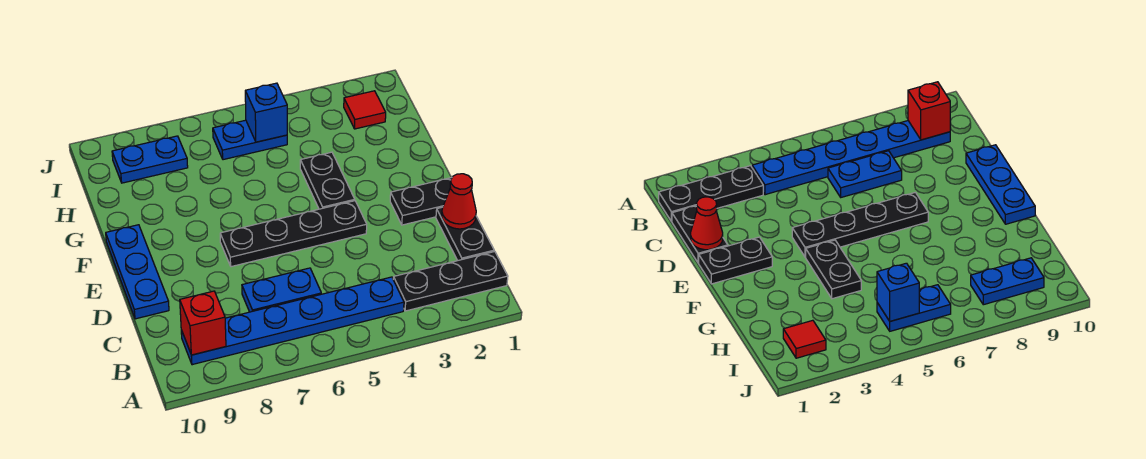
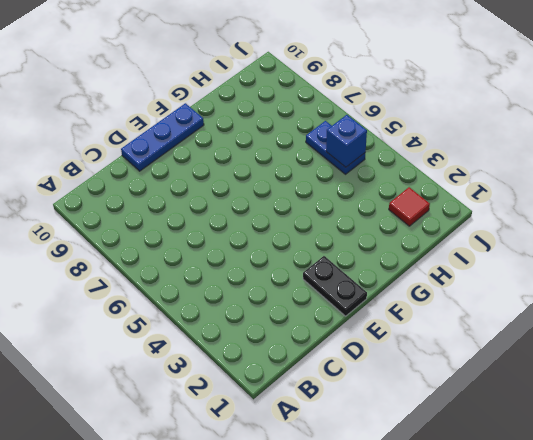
none -> black 1x3 plate [393,251,508,311]
none -> blue 1x6 plate [181,277,404,365]
none -> black 1x2 plate [436,207,494,261]

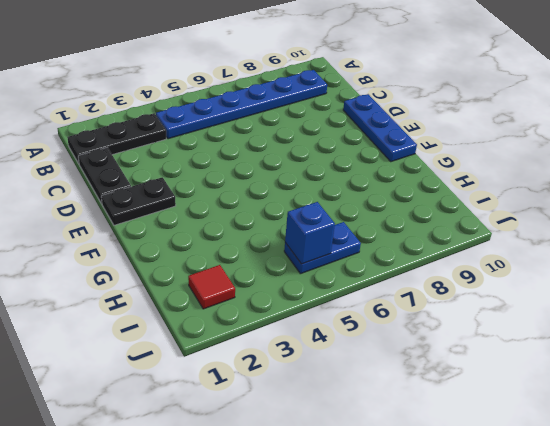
none -> blue 1x2 plate [242,268,321,312]
none -> black 1x4 plate [220,201,367,267]
none -> black 1x2 plate [300,152,355,209]

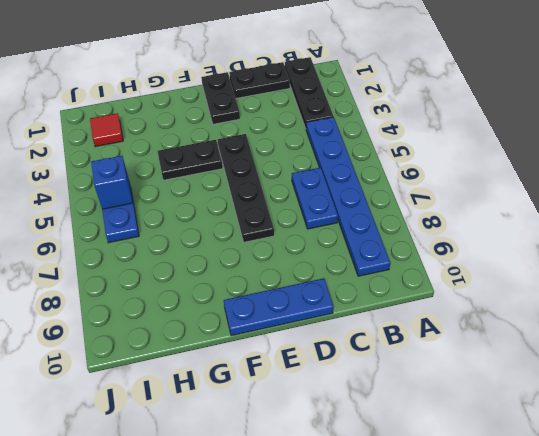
none -> blue 1x2 plate [112,136,188,183]
none -> red 1x1 brick [180,291,226,355]
none -> red 1x1 cone [442,174,476,229]

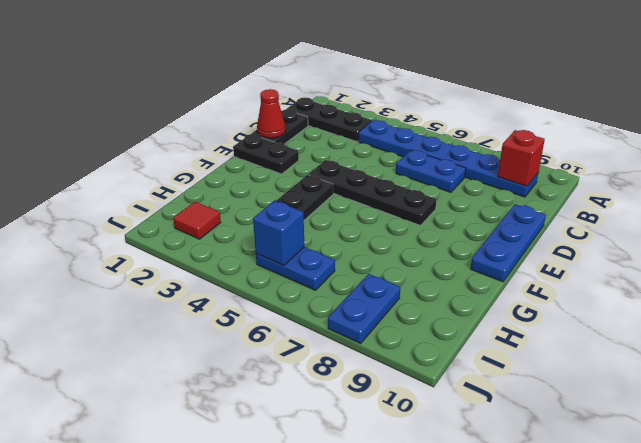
blue 1x2 plate [328,274,400,344] -> blue 1x2 plate turned to [112,136,188,183]

